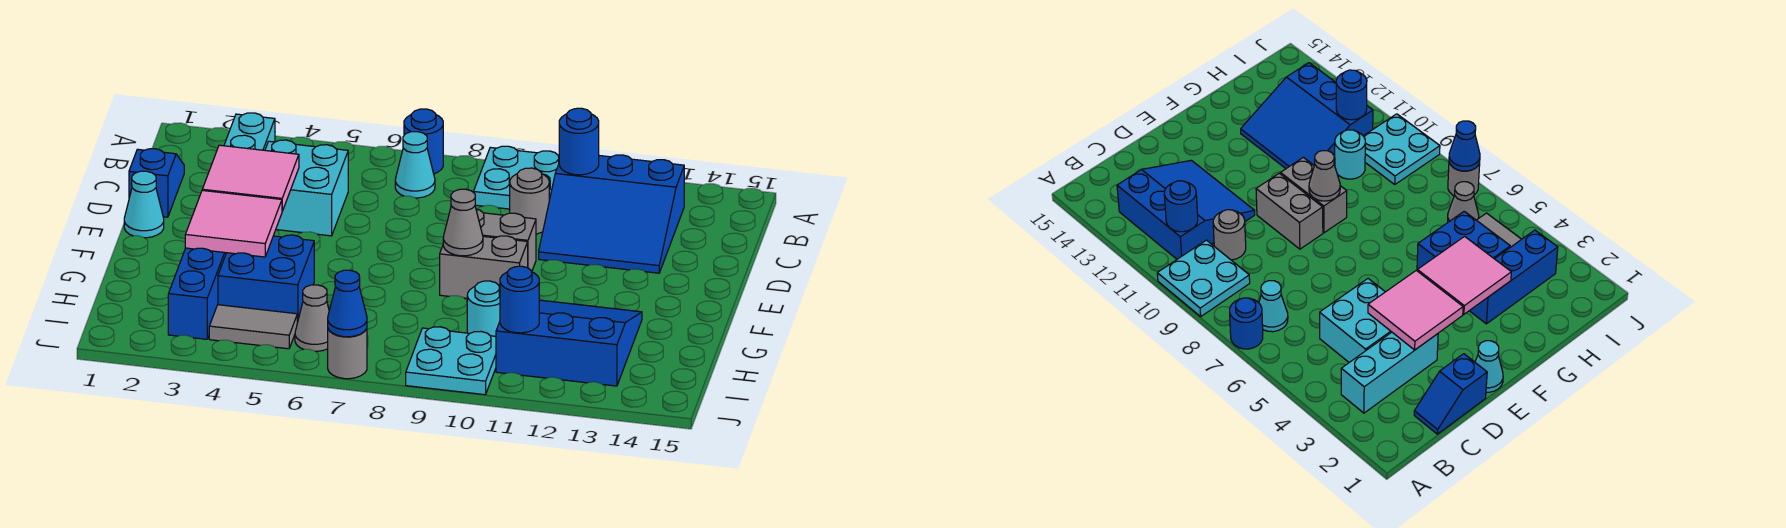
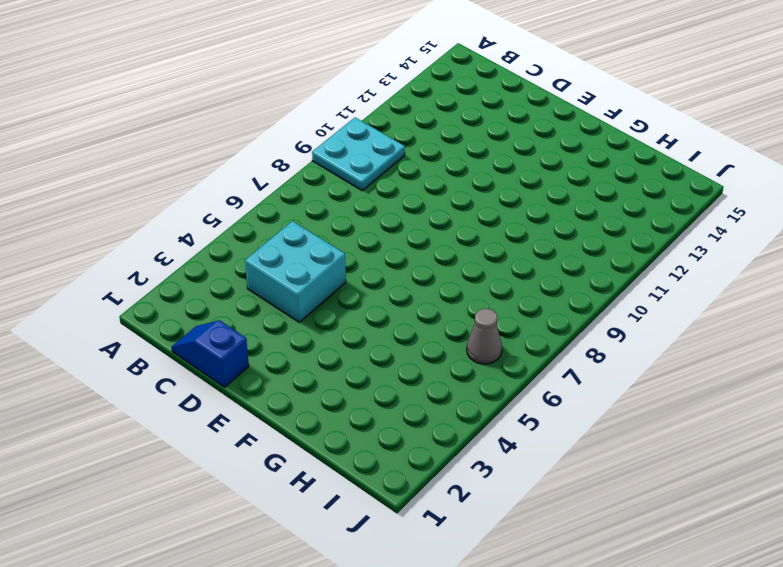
none -> blue 1x1 round brick [404,109,443,174]
none -> cyan 1x3 brick [224,113,275,150]
none -> cyan 1x1 cone [395,132,435,198]

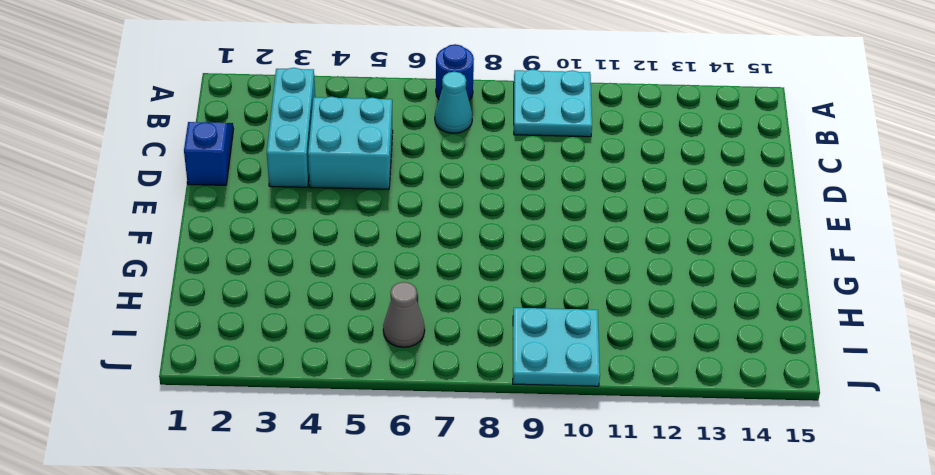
none -> blue 3x3 slope [539,155,684,273]
none -> grey 1x1 round brick [510,168,549,234]
none -> cyan 1x1 cone [124,171,164,238]

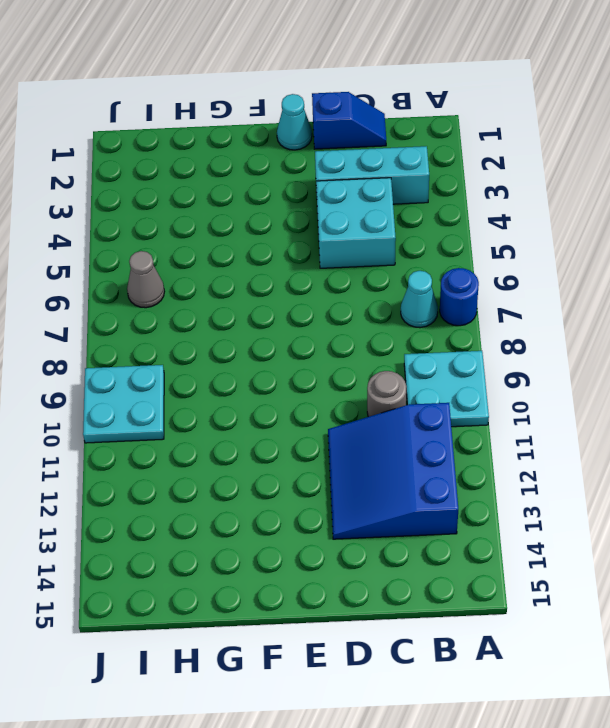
none -> grey 1x2 brick [476,209,536,271]
none -> grey 1x2 brick [440,236,528,298]
none -> blue 1x3 brick [168,248,226,339]

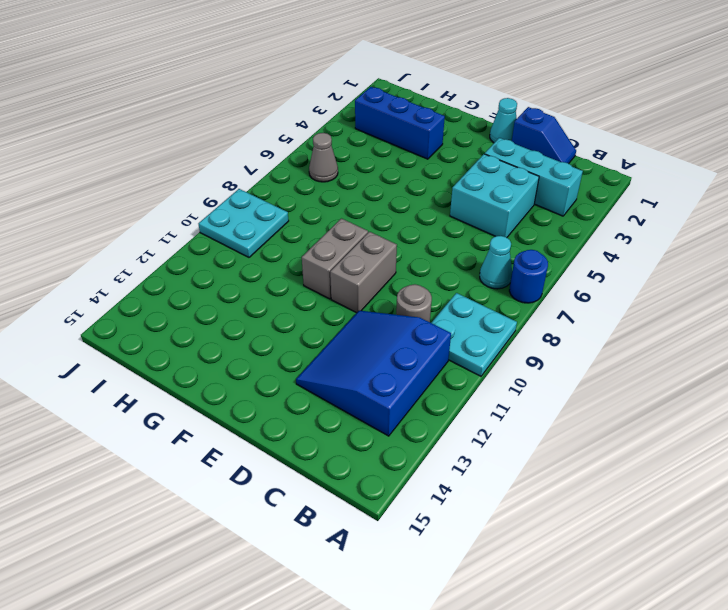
none -> blue 2x2 brick [218,235,314,323]
none -> blue 3x3 slope [496,300,642,386]
none -> cyan 1x1 round brick [467,281,500,336]

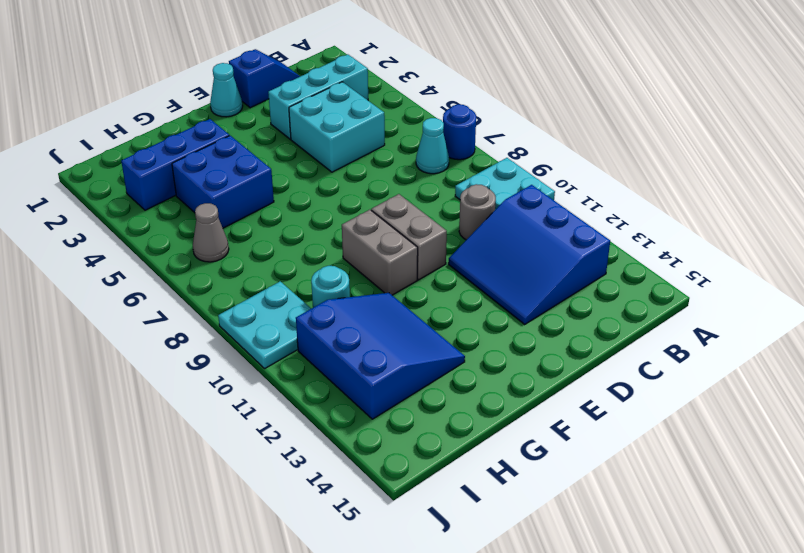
none -> grey 1x2 tile [209,305,297,349]
none -> grey 1x1 round brick [328,329,367,379]
none -> blue 1x1 round brick [559,108,599,175]

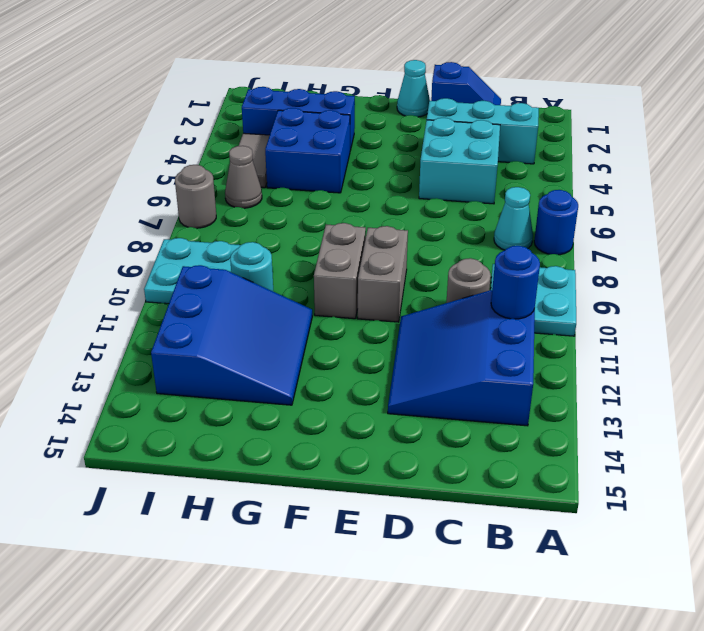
none -> pink 2x2 tile [202,145,299,211]
none -> pink 2x2 tile [185,190,282,257]
none -> grey 1x1 cone [443,189,483,256]

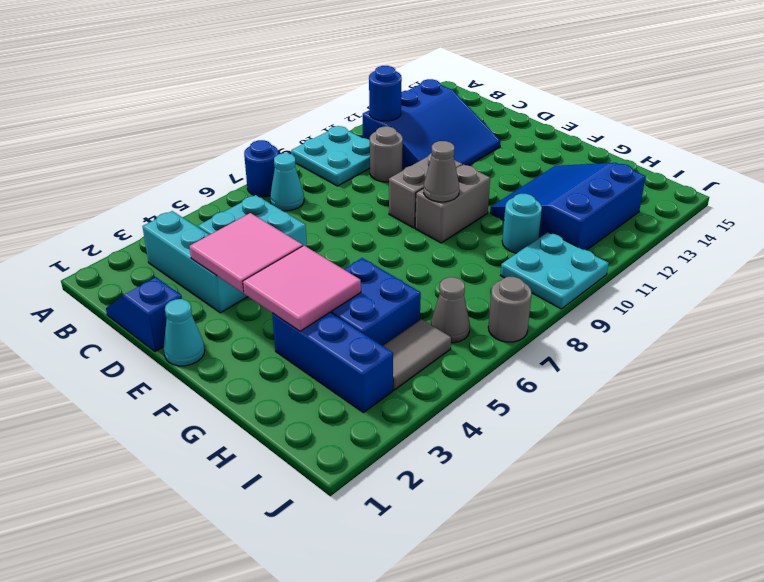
none -> blue 1x1 round brick [500,266,539,333]
none -> blue 1x1 cone [328,270,367,337]

